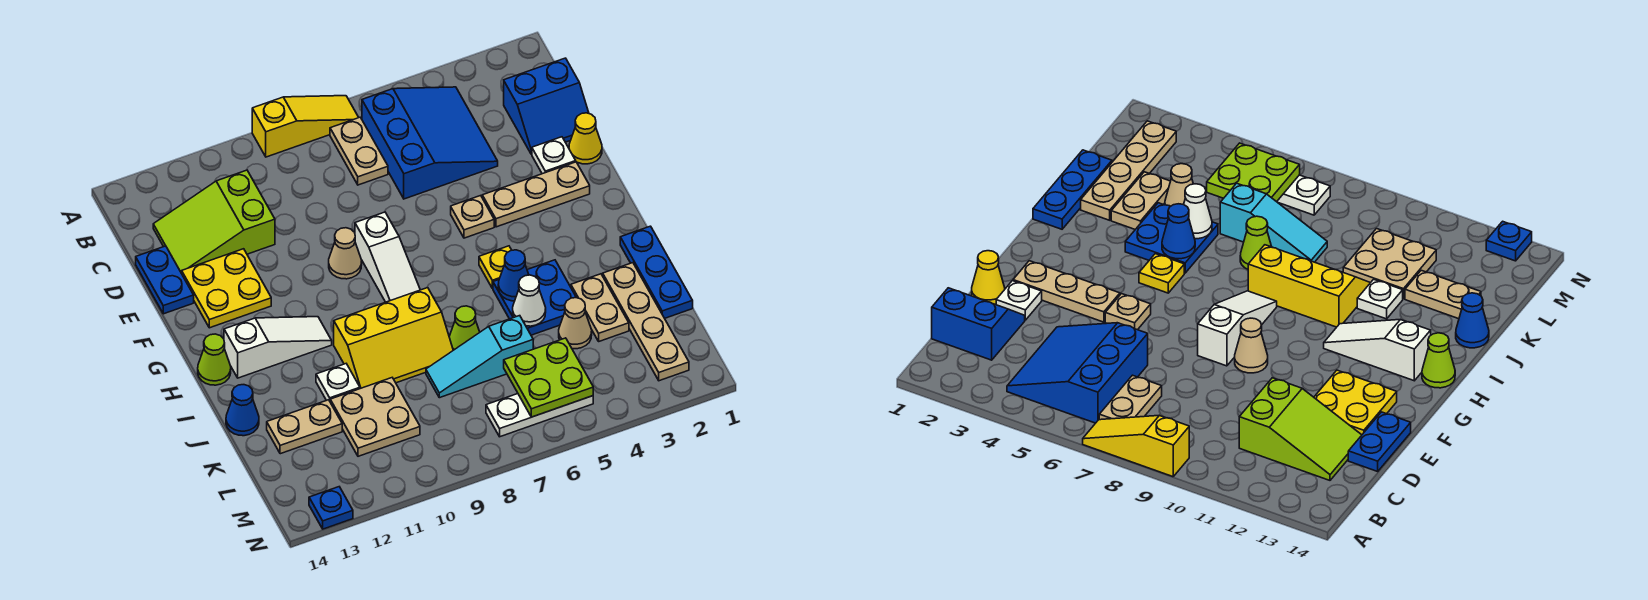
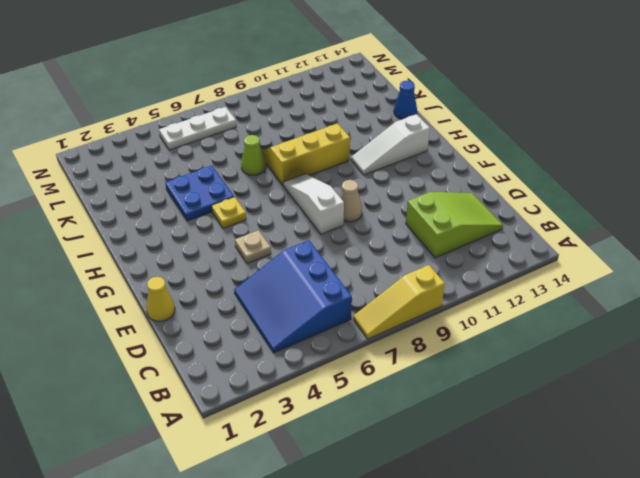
none -> tan 1x2 plate [330,117,388,185]
none -> blue 2x2 slope [504,58,589,154]
none -> blue 1x2 plate [136,246,194,314]
none -> white 1x1 plate [532,137,576,174]

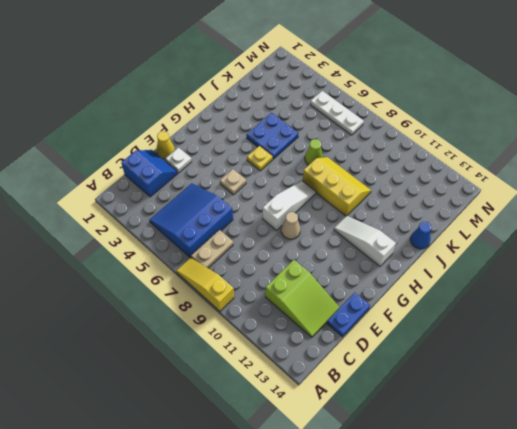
none -> yellow 2x2 plate [182,249,271,328]
none -> tan 1x3 plate [482,162,590,227]
none -> lime 1x1 cone [198,334,231,385]
none -> blue 1x3 plate [620,226,693,318]

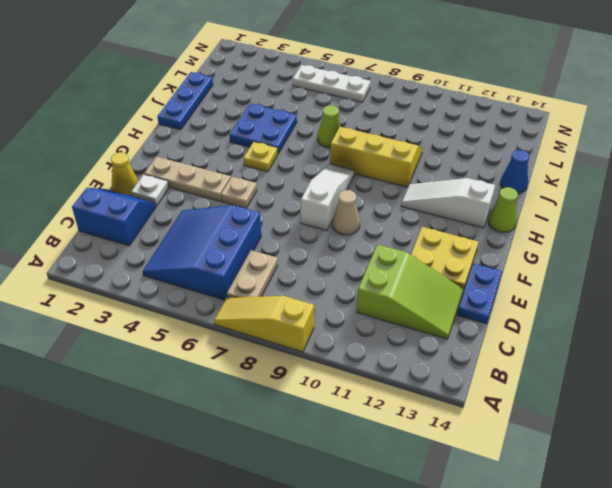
none -> tan 1x4 plate [603,263,689,381]
none -> tan 1x2 plate [571,274,629,341]
none -> white 1x1 plate [316,364,360,401]
none -> tan 1x1 cone [559,298,592,349]

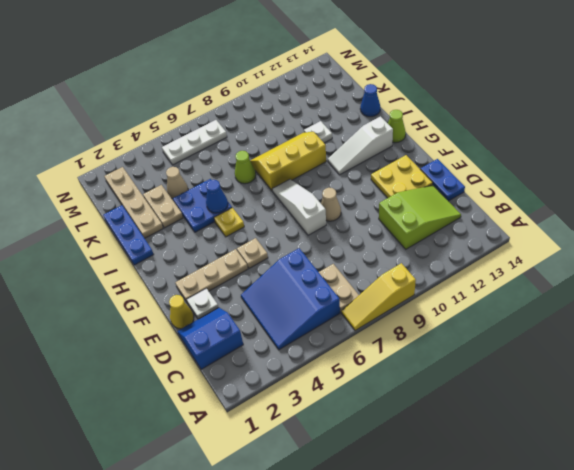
none -> cyan 1x3 slope [426,316,533,398]
none -> tan 2x2 plate [330,378,420,456]
none -> tan 1x2 plate [267,400,342,454]
none -> blue 1x1 plate [309,487,353,529]

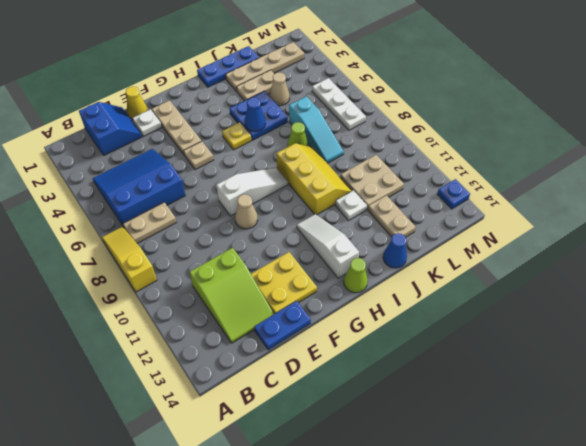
none -> white 1x1 cone [513,275,546,326]
none -> lime 2x2 plate [504,338,593,417]

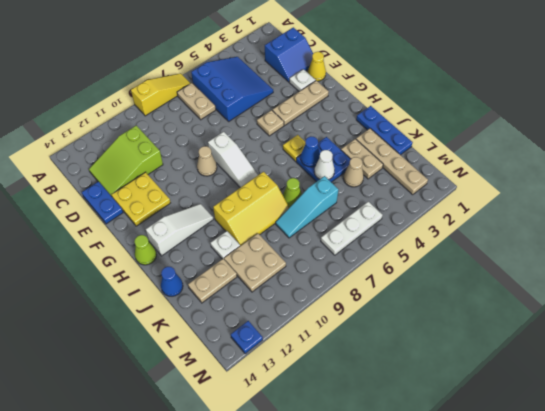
none -> lime 2x2 plate [504,338,593,417]

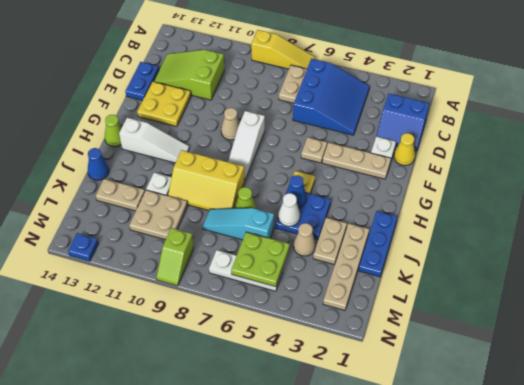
lime 1x2 slope [156,228,194,286] -> none

